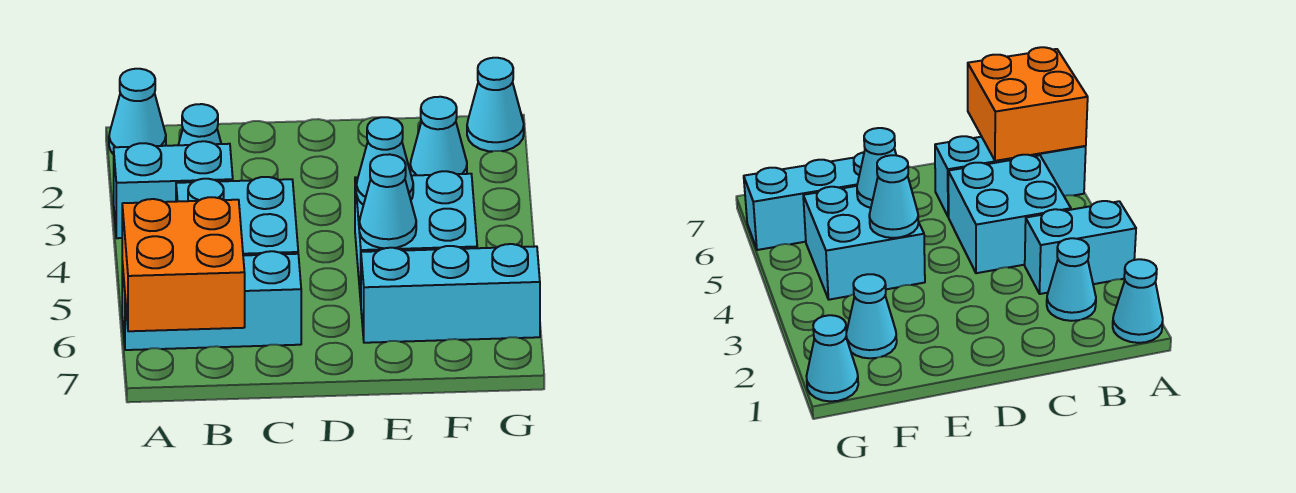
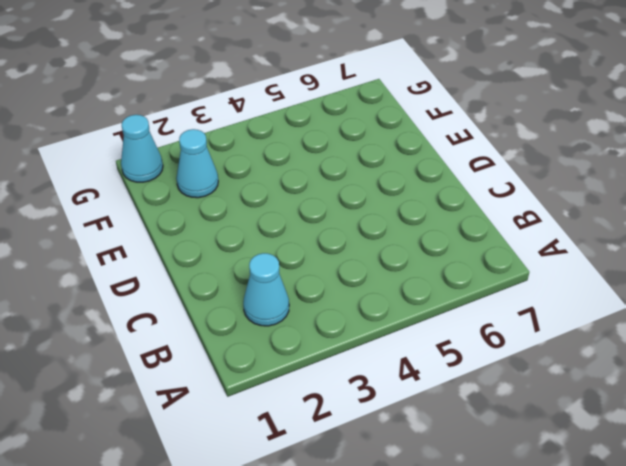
none -> cyan 1x1 cone [109,69,166,154]
none -> cyan 1x2 brick [114,141,233,238]
none -> cyan 1x3 brick [122,251,301,350]

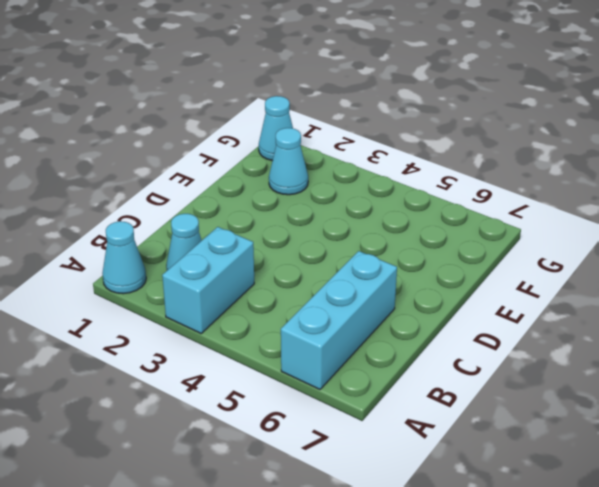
none -> cyan 2x2 brick [176,177,298,255]
none -> cyan 2x2 brick [355,171,477,301]
none -> cyan 1x3 brick [361,244,540,343]

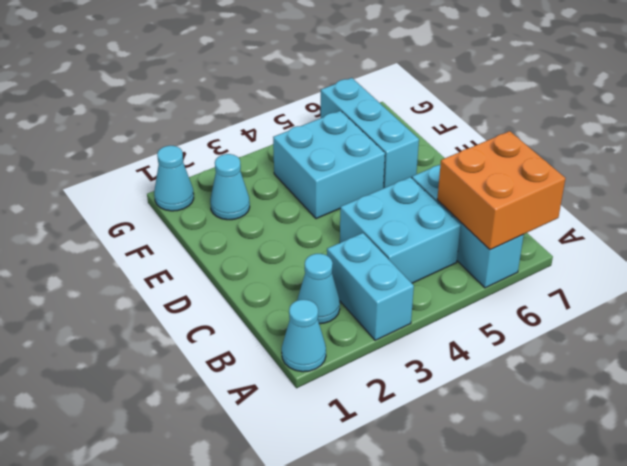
none -> cyan 1x1 cone [356,117,413,205]
none -> cyan 1x1 cone [359,154,416,248]

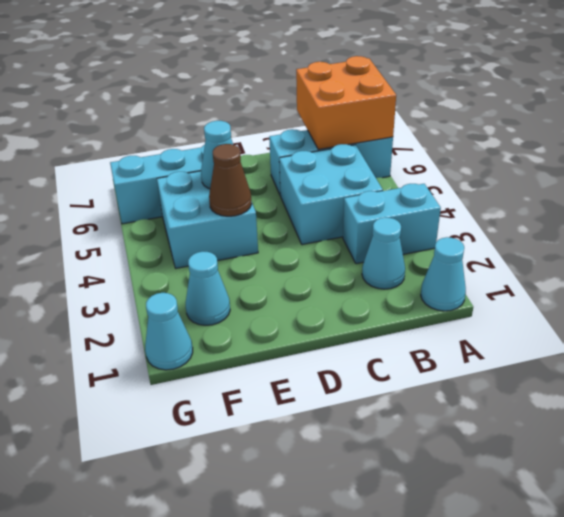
brown 1x1 cone [209,144,252,216] -> cyan 1x1 cone [356,117,413,205]

